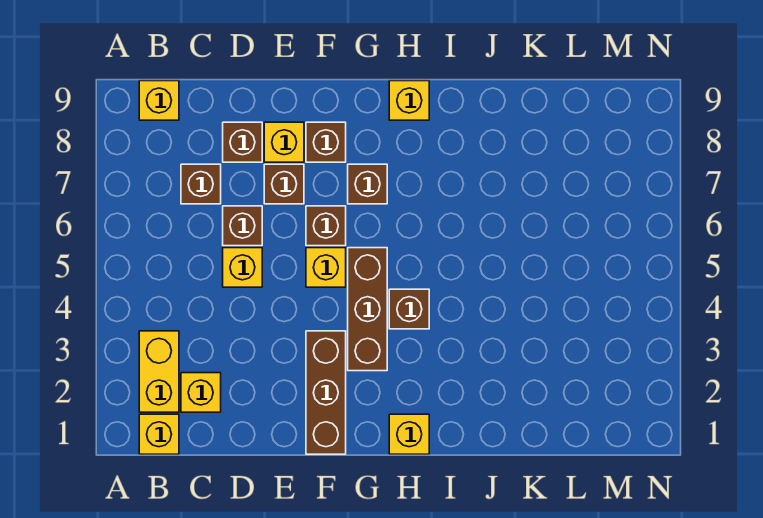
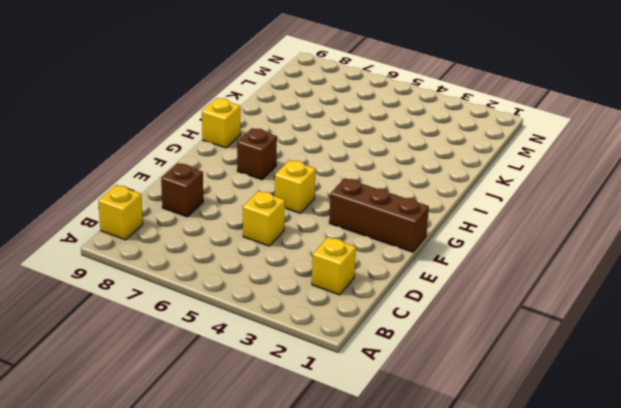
none -> yellow 1x1 brick [139,414,179,454]
none -> yellow 1x2 brick [139,331,179,412]
none -> brown 1x1 brick [181,164,221,204]

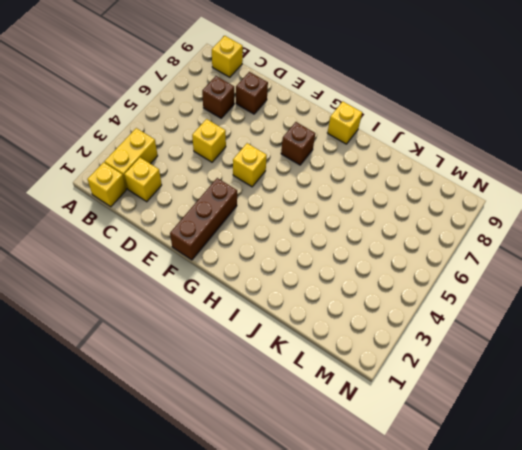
none -> brown 1x1 brick [223,206,262,246]
none -> brown 1x1 brick [264,164,304,204]
none -> yellow 1x1 brick [264,122,304,162]

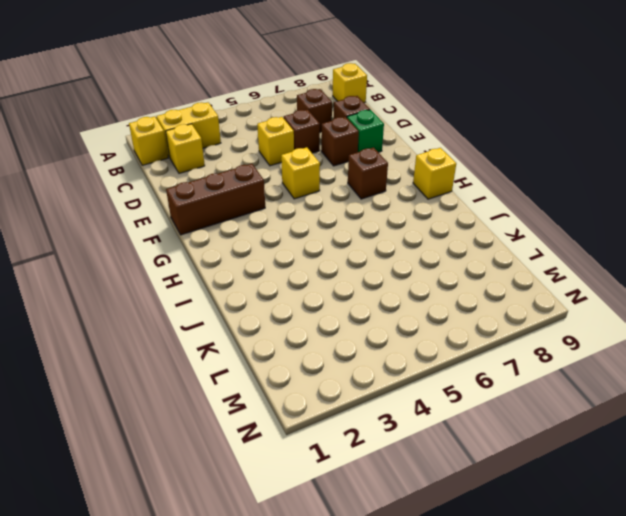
green 1x1 brick [347,110,384,152] -> yellow 1x1 brick [264,122,304,162]
none -> brown 1x1 brick [306,206,346,246]
none -> brown 1x1 brick [306,122,346,162]
none -> brown 1x3 brick [348,248,387,371]

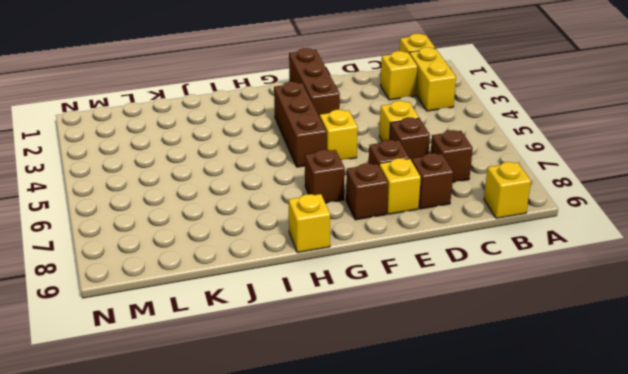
none -> brown 1x1 brick [306,206,346,246]
none -> yellow 1x1 brick [389,414,429,454]
none -> brown 1x1 brick [389,289,429,329]

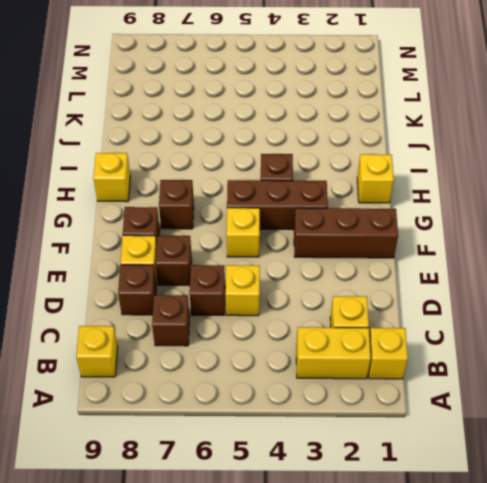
none -> brown 1x1 brick [306,206,346,246]

